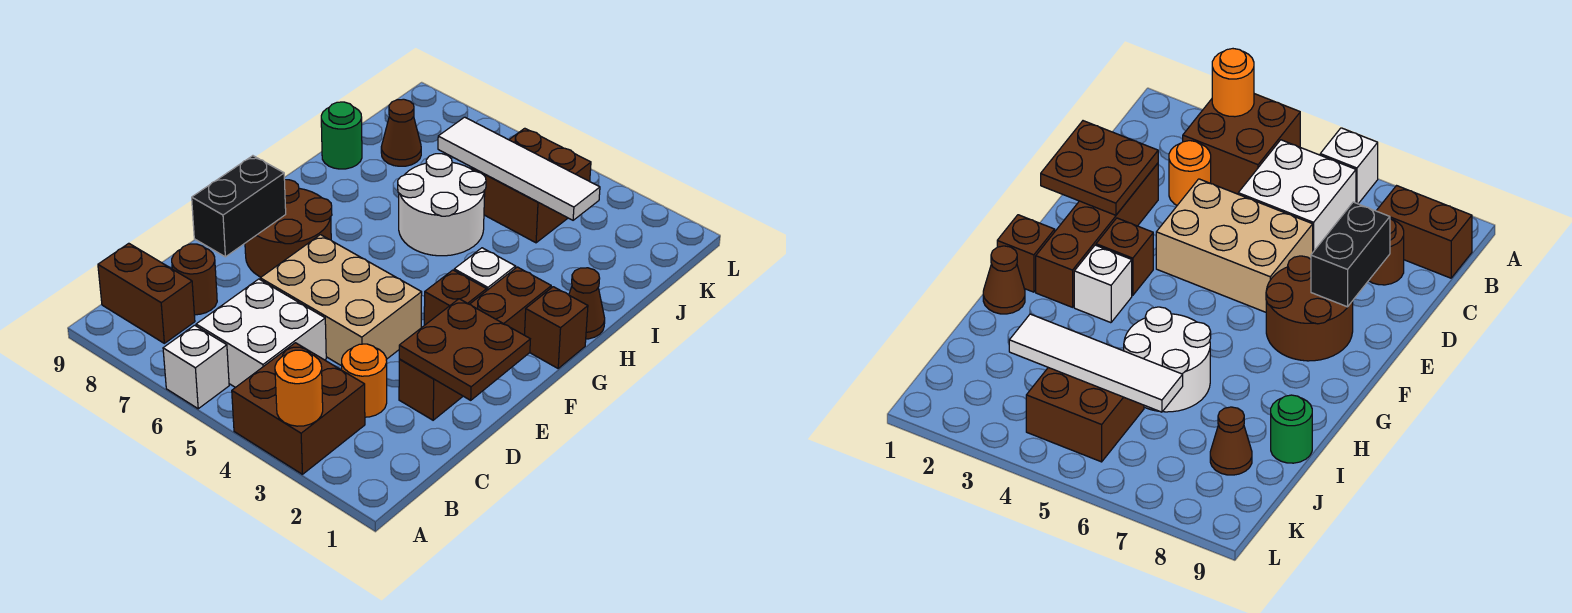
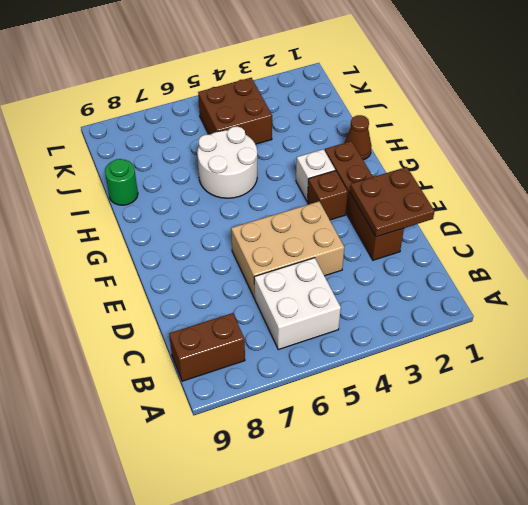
none -> brown 2x2 brick [232,343,365,474]
none -> white 1x1 brick [163,325,229,409]
none -> orange 1x1 round brick [342,344,387,417]

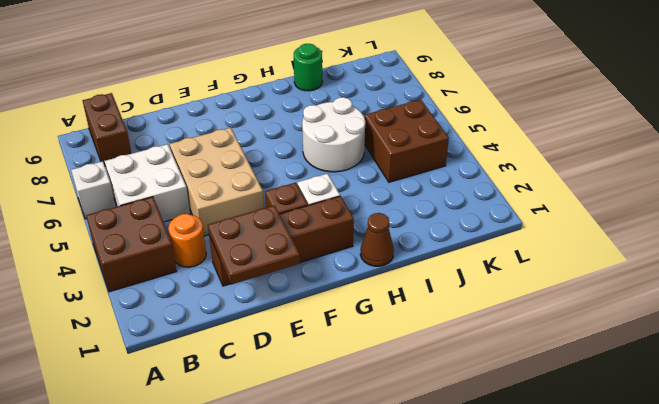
none -> brown 1x1 round brick [172,244,217,315]
none -> brown 2x2 round brick [245,180,332,277]
none -> brown 1x1 brick [525,287,588,368]

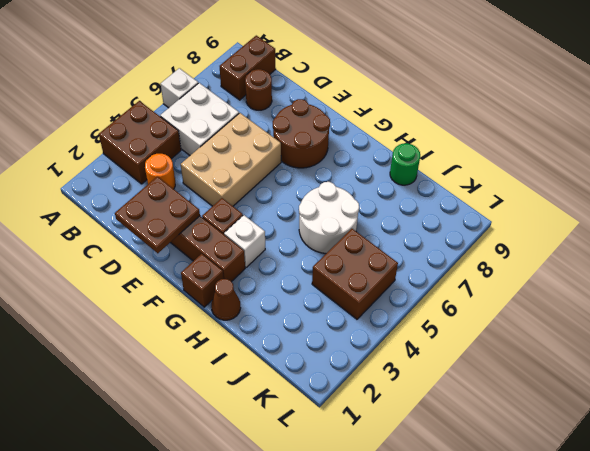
none -> brown 1x1 cone [381,99,421,166]
none -> orange 1x1 round brick [275,350,323,426]
none -> black 1x2 brick [192,156,286,257]

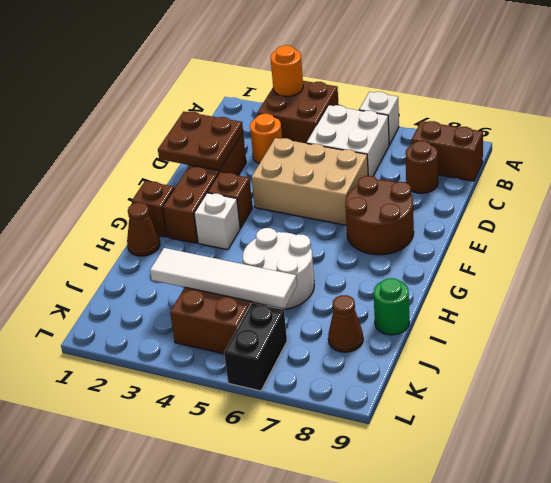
black 1x2 brick [224,303,287,391] -> black 1x2 brick moved to [192,156,286,257]

